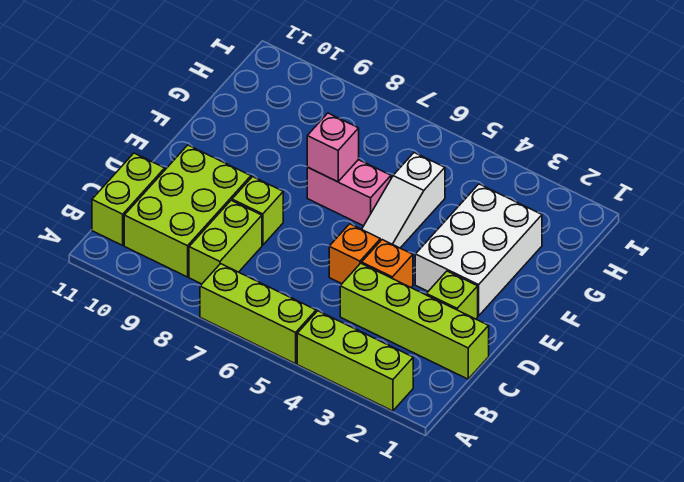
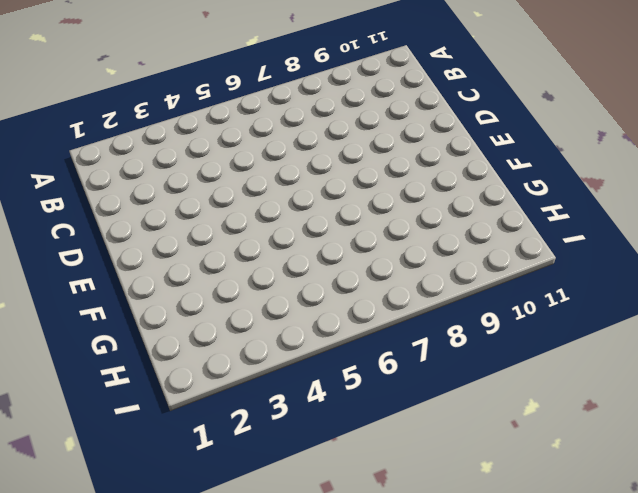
none -> lime 1x3 brick [297,311,413,411]
none -> lime 1x3 brick [200,264,316,364]
none -> lime 1x2 brick [189,200,262,284]

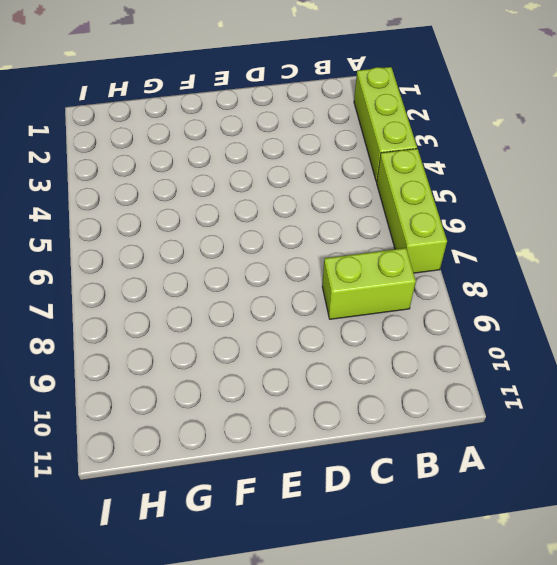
none -> lime 2x3 brick [124,145,251,277]
none -> lime 1x2 brick [92,153,165,245]
none -> lime 1x4 brick [340,263,489,379]

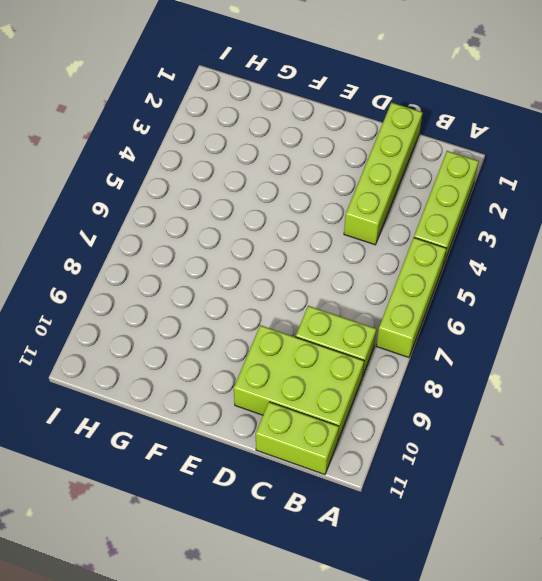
none -> lime 1x1 brick [426,271,478,319]
none -> orange 1x1 brick [362,240,413,287]
none -> orange 1x1 brick [329,224,380,284]

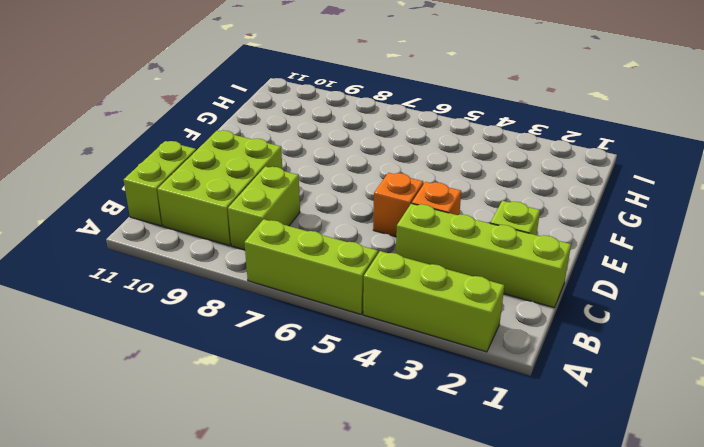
none -> lime 1x1 brick [232,177,283,245]
none -> white 2x3 brick [415,184,542,316]
none -> white 1x3 slope [362,153,445,248]

